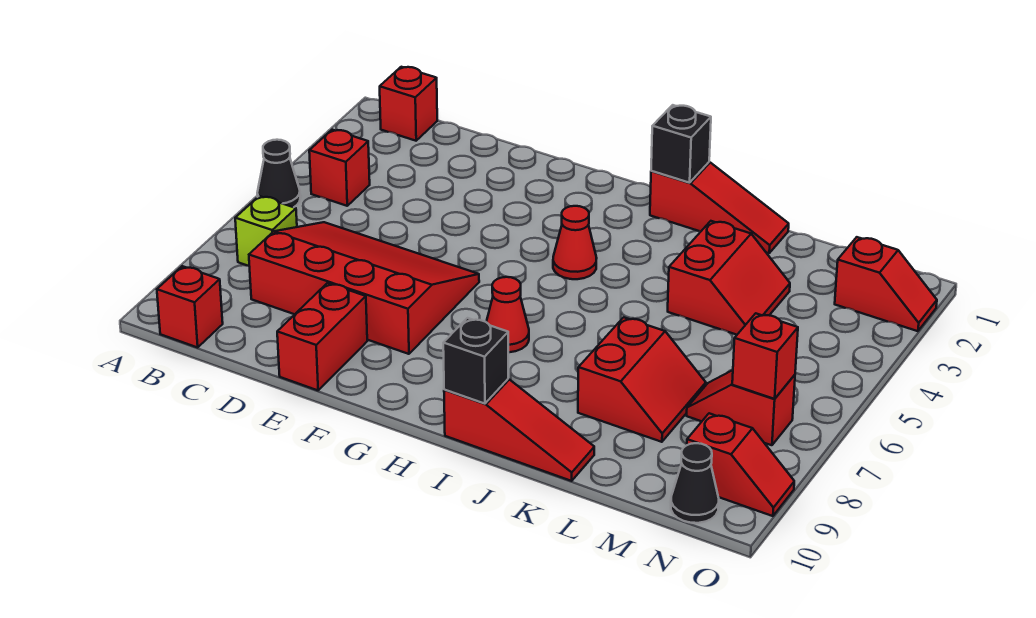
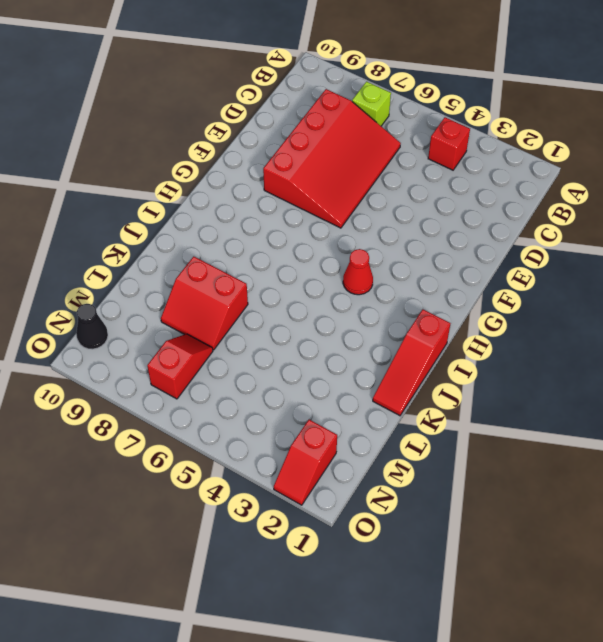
none -> black 1x1 cone [257,140,300,207]
none -> red 1x1 brick [380,67,437,141]
none -> red 1x1 brick [157,266,223,347]

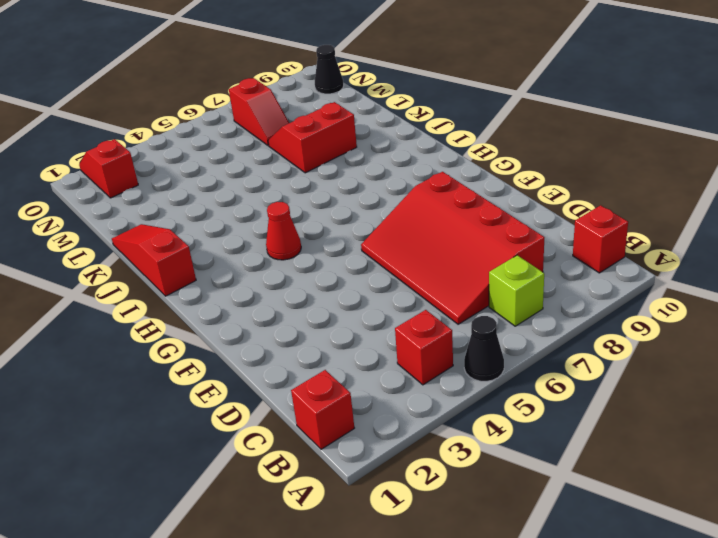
none -> red 1x2 brick [277,283,367,390]
none -> red 1x1 cone [486,277,529,352]
none -> red 1x3 slope [444,379,594,481]

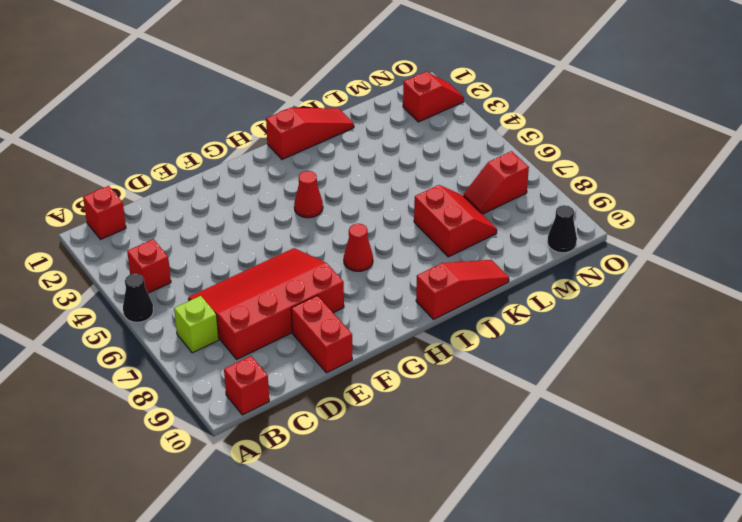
none -> red 2x2 slope [668,221,790,335]
none -> red 1x2 slope [687,413,794,516]
none -> black 1x1 brick [651,105,711,183]

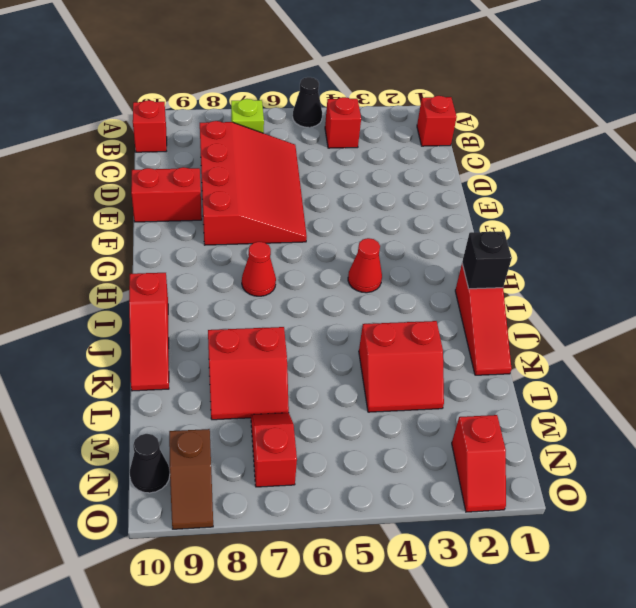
brown 1x2 slope [169,429,213,529] -> red 1x2 slope [687,413,794,516]
none -> black 1x1 brick [443,318,508,404]
none -> red 1x1 brick [732,313,798,399]

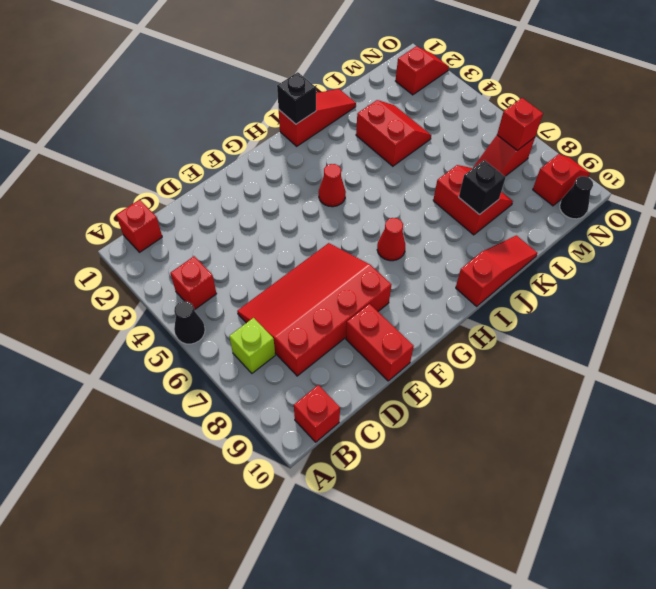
black 1x1 brick [459,160,506,215] -> black 1x1 brick moved to [443,318,508,404]

